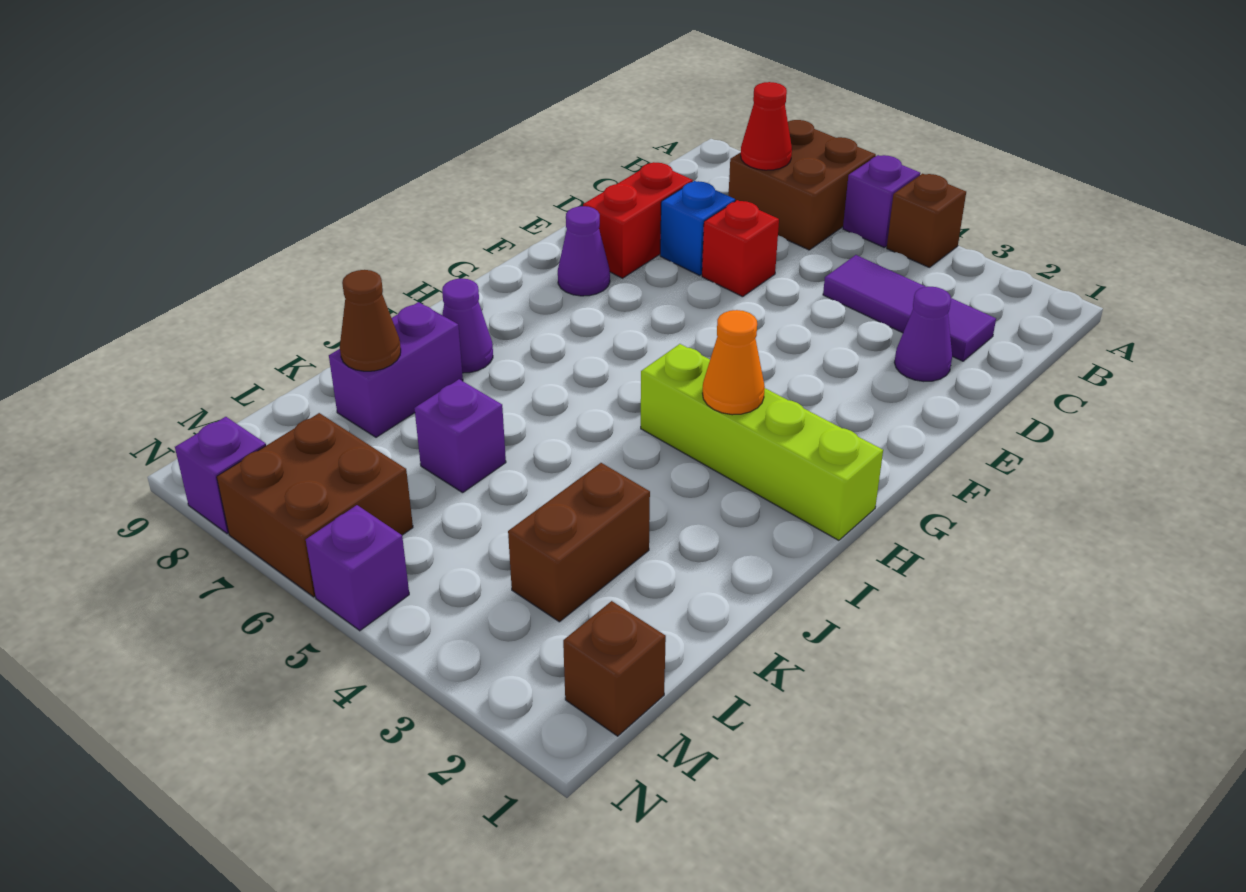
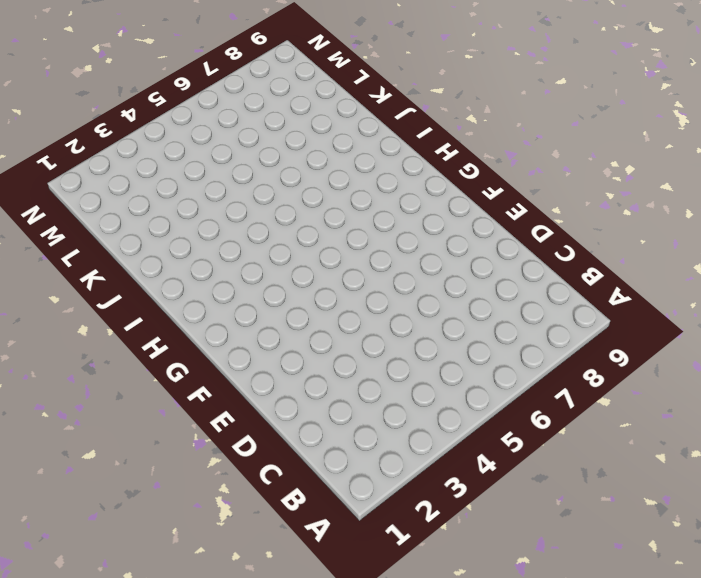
none -> brown 1x1 brick [887,174,966,268]
none -> purple 1x1 brick [843,155,920,247]
none -> brown 2x2 brick [729,120,876,250]

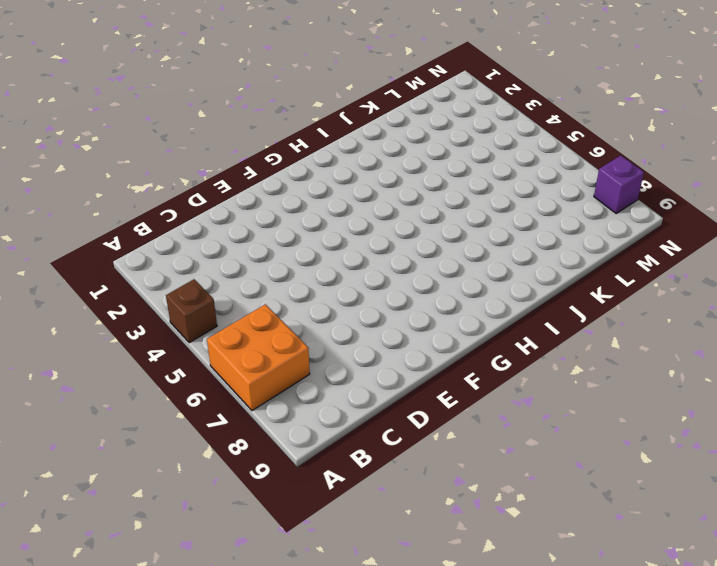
orange 2x2 brick [207,304,310,411] -> brown 2x2 brick [729,120,876,250]
none -> purple 1x1 brick [843,155,920,247]
none -> purple 1x1 tile [948,298,996,361]
none -> purple 1x2 tile [823,255,926,333]

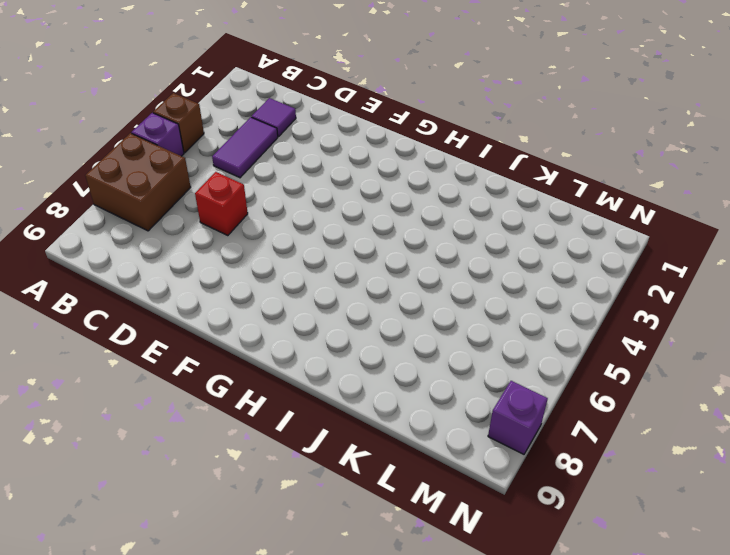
none -> purple 1x1 cone [894,287,952,381]
none -> blue 1x1 brick [660,181,735,275]
none -> red 1x2 brick [583,162,693,278]

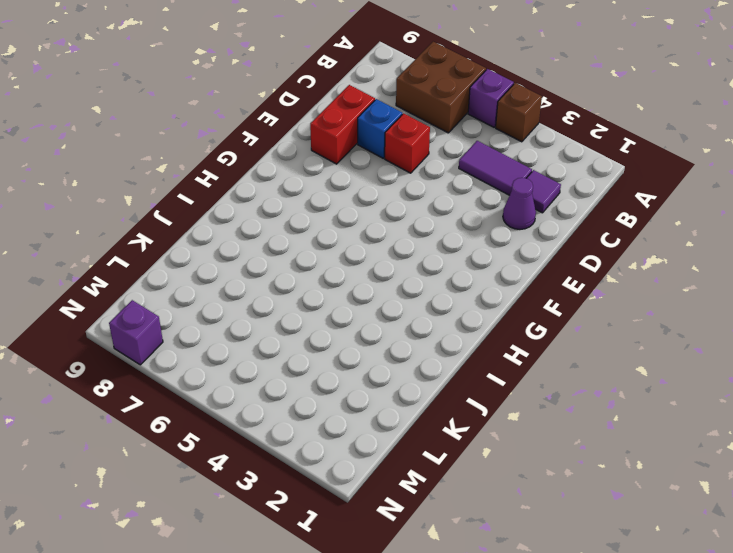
none -> purple 1x1 cone [558,206,610,296]
none -> lime 1x4 brick [641,344,883,540]
none -> purple 1x1 cone [442,279,493,373]

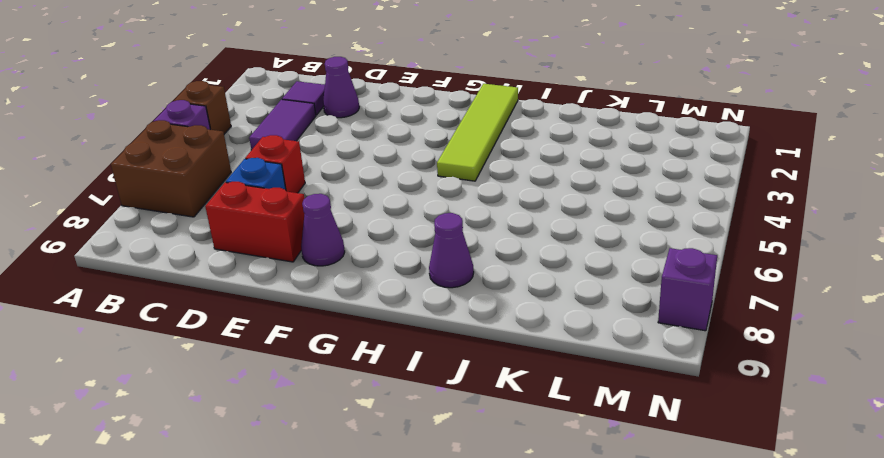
lime 1x4 tile [437,84,518,181] -> lime 1x4 brick [641,344,883,540]
none -> purple 1x2 brick [329,302,463,437]
none -> brown 1x2 brick [508,463,650,622]
none -> purple 1x1 brick [414,379,506,493]

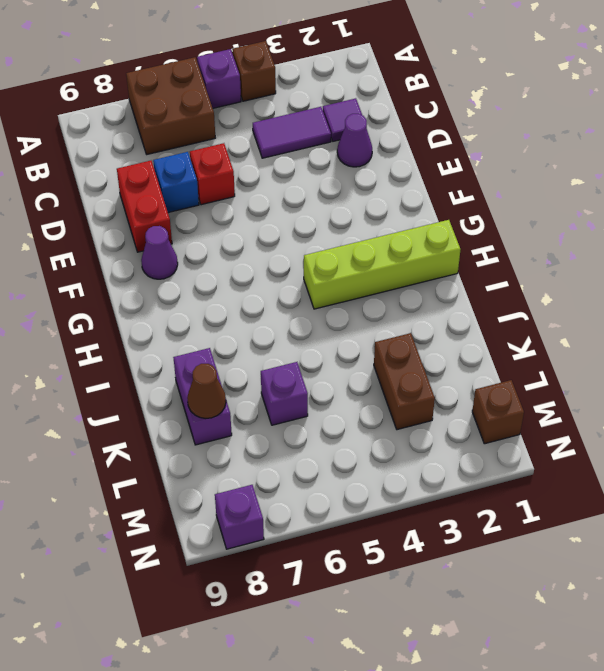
none -> purple 1x1 cone [442,279,493,373]
none -> brown 2x2 brick [217,413,413,597]
none -> purple 1x1 brick [306,505,409,631]

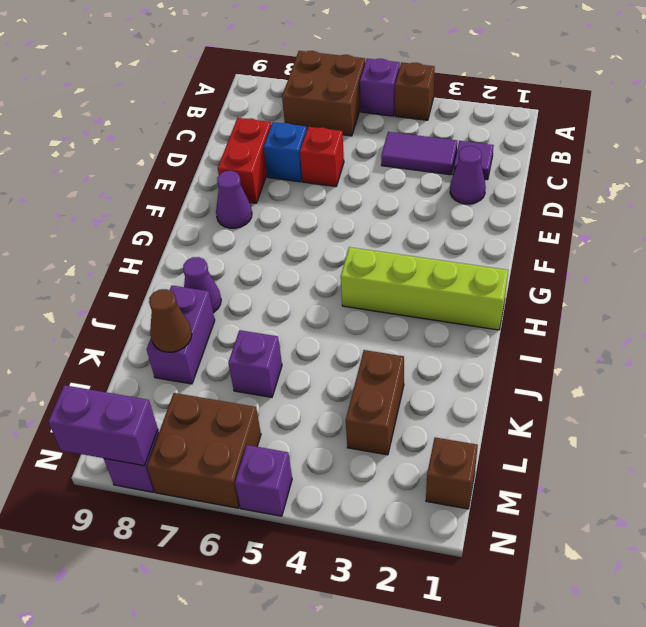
purple 1x2 brick [48,385,158,466] -> none
none -> red 1x1 cone [741,82,792,170]
none -> orange 1x1 cone [703,310,765,415]

